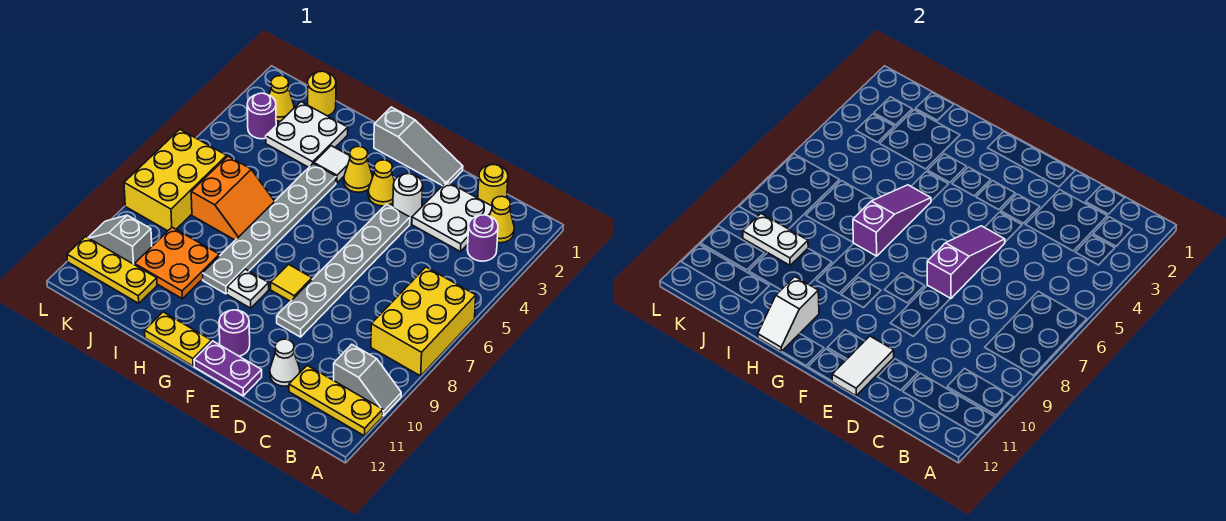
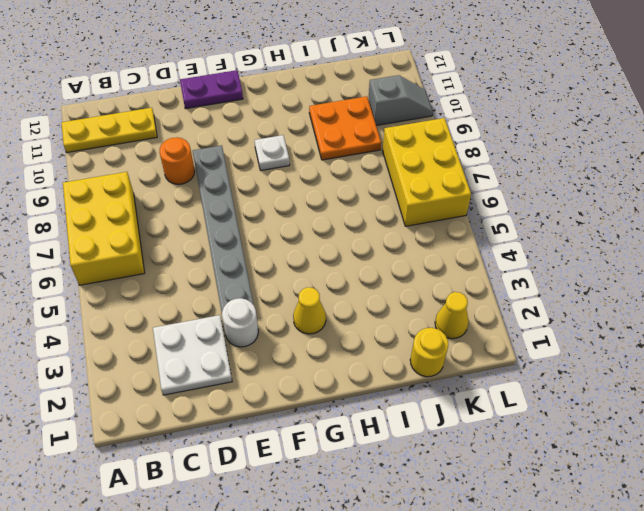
orange 1x1 round brick [160,137,194,184] -> none
none -> grey 1x2 slope [334,344,401,416]
none -> yellow 1x1 cone [489,196,514,243]
none -> purple 1x1 round brick [467,215,498,261]
none -> yellow 1x1 round brick [478,164,508,206]

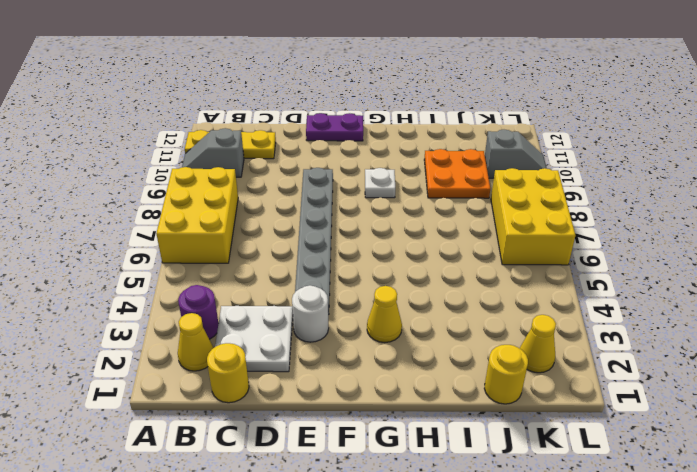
none -> white 1x1 cone [270,339,300,386]
none -> grey 1x3 slope [374,107,463,186]
none -> yellow 1x1 cone [368,160,394,206]
none -> yellow 1x1 tile [271,264,312,301]

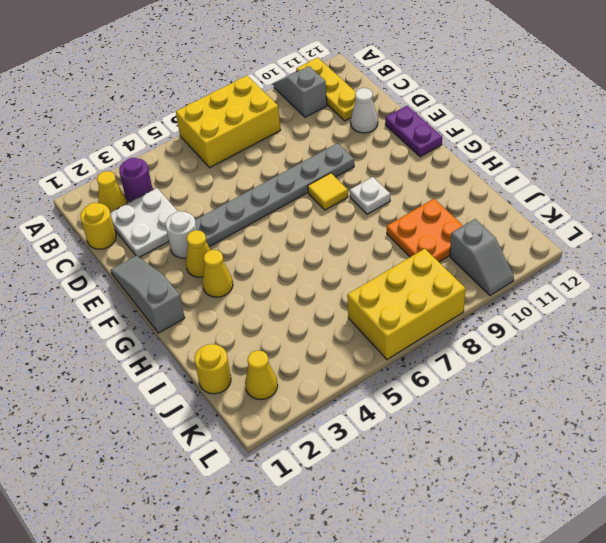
none -> purple 1x1 round brick [219,310,250,356]
none -> yellow 1x2 plate [145,312,211,366]
none -> white 1x1 tile [314,146,350,183]
none -> grey 1x6 plate [203,164,336,294]

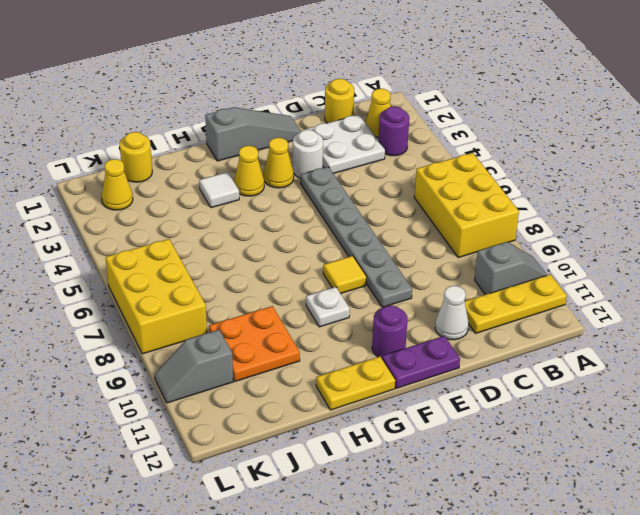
none -> grey 1x6 plate [203,164,336,294]
none -> white 2x2 plate [266,102,348,167]
none -> orange 2x2 slope [191,156,275,240]
none -> yellow 1x3 plate [67,237,157,303]

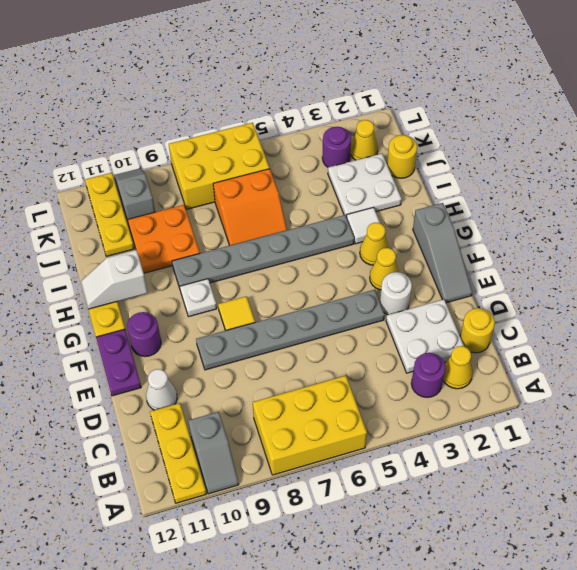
none -> purple 1x3 slope [927,226,1005,299]
none -> white 1x2 tile [832,336,894,396]
none -> purple 1x3 slope [853,185,931,256]
none -> white 1x2 plate [743,214,808,265]

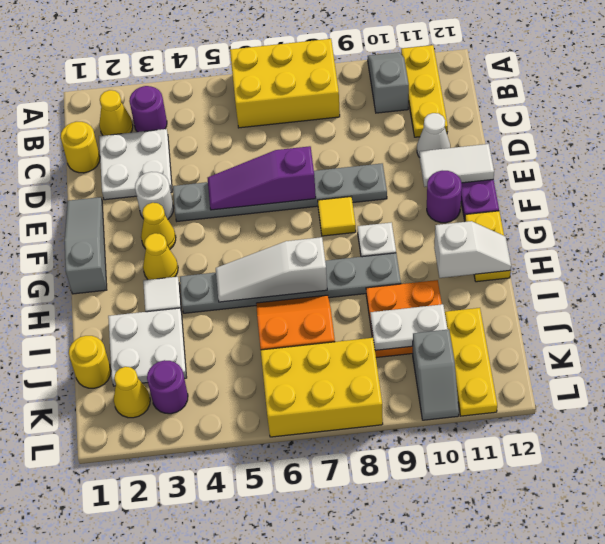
white 1x3 slope [216,237,327,302] -> purple 1x3 slope [853,185,931,256]
white 1x2 plate [370,304,448,350] -> white 1x2 plate turned to [743,214,808,265]

